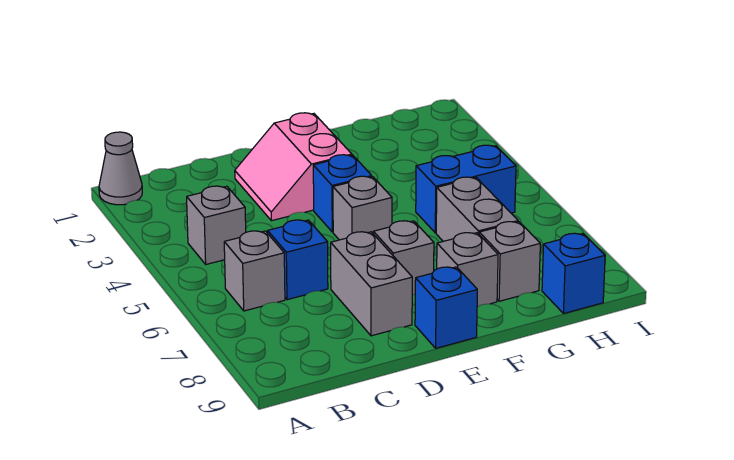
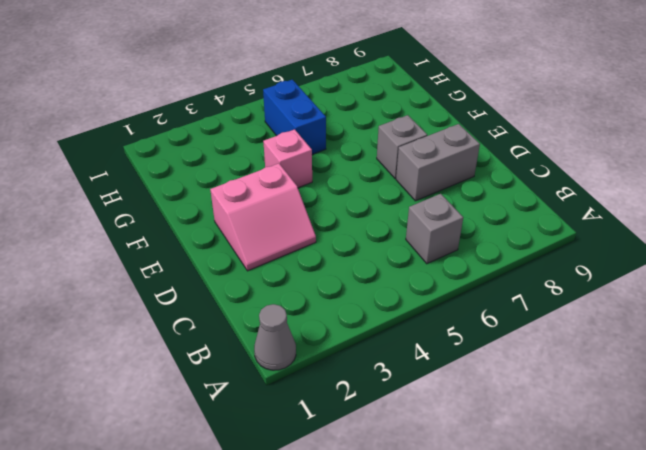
pink 1x1 brick [263,129,312,188] -> none
none -> grey 1x1 brick [187,186,246,264]
none -> blue 1x1 brick [268,220,328,300]
none -> blue 1x1 brick [313,155,372,232]

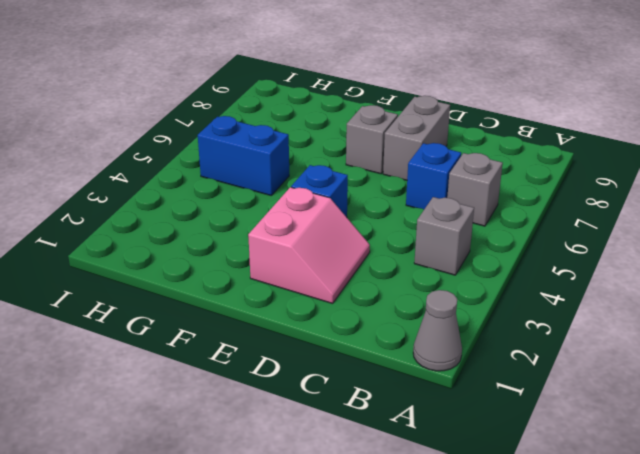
none -> grey 1x1 brick [333,176,392,240]
none -> blue 1x1 brick [415,267,477,348]
none -> grey 1x1 brick [437,233,498,307]

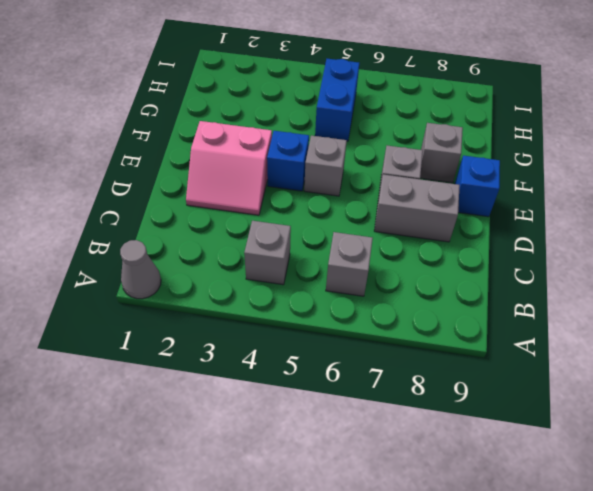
none -> blue 1x1 brick [268,220,328,300]
none -> grey 1x2 brick [436,177,518,241]
none -> grey 1x1 brick [479,222,540,301]

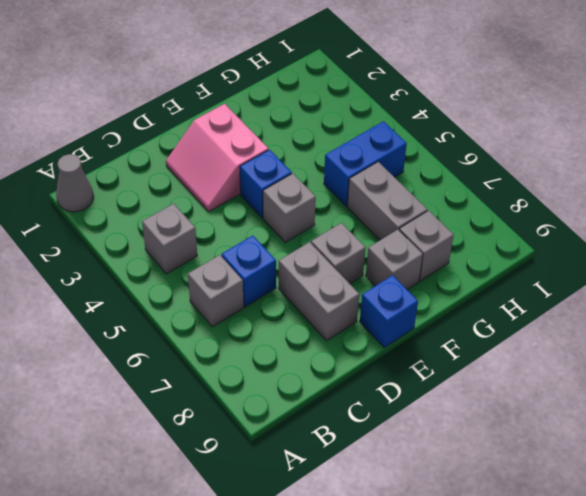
none -> blue 1x1 brick [542,233,605,314]

